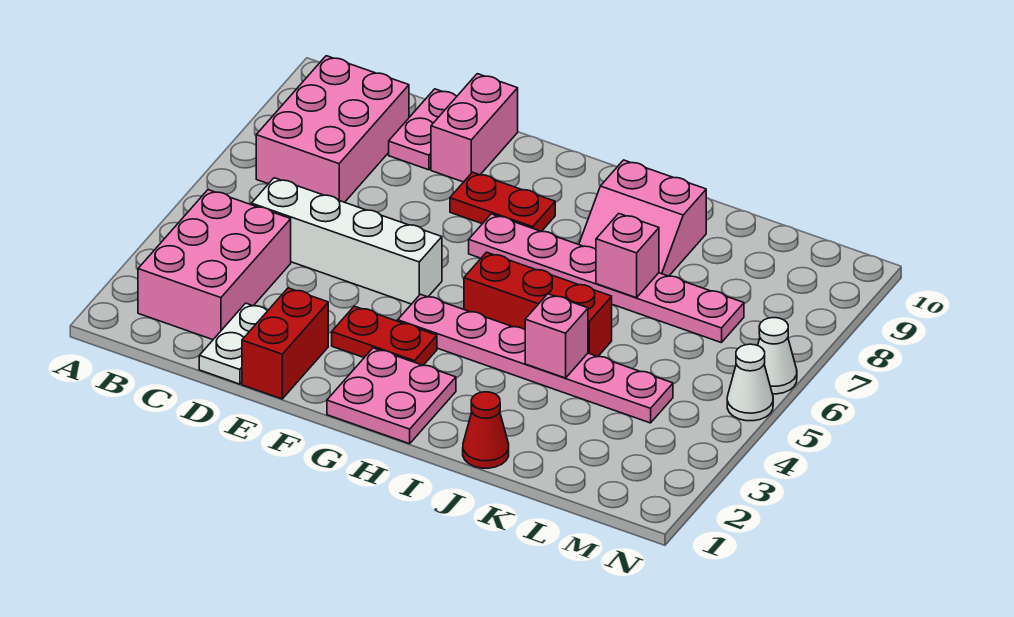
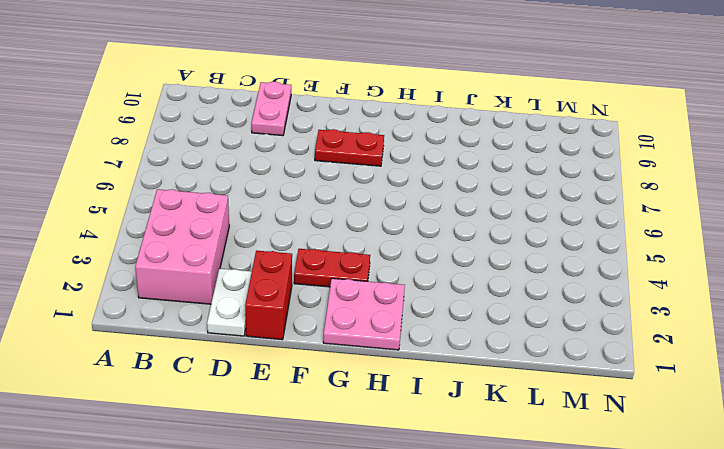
none -> pink 2x3 brick [256,56,409,202]
none -> white 1x4 brick [251,178,442,304]
none -> pink 1x2 brick [431,74,518,182]

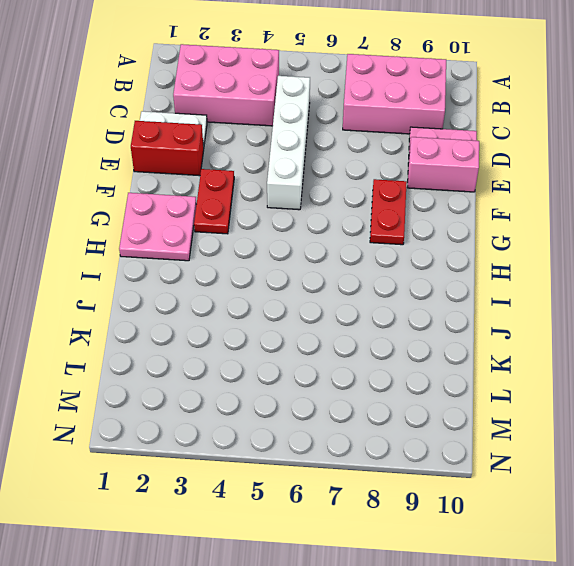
none -> pink 1x6 plate [398,294,673,423]
none -> pink 1x6 plate [469,214,744,343]
none -> red 1x3 brick [464,252,612,357]

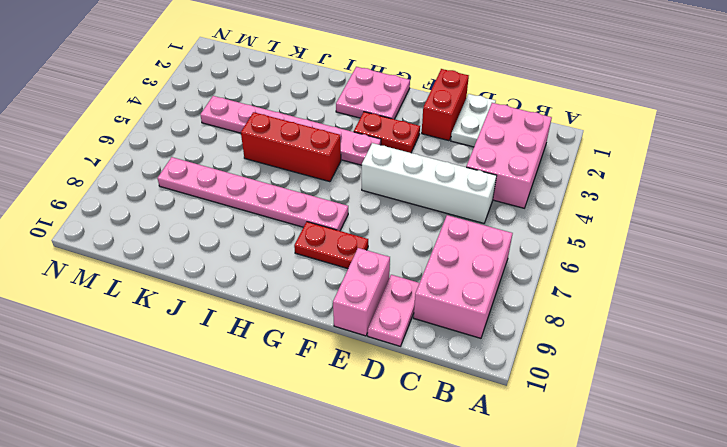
none -> pink 2x2 slope [579,160,706,276]
none -> red 1x1 cone [463,392,509,468]
none -> white 1x1 cone [727,344,773,421]

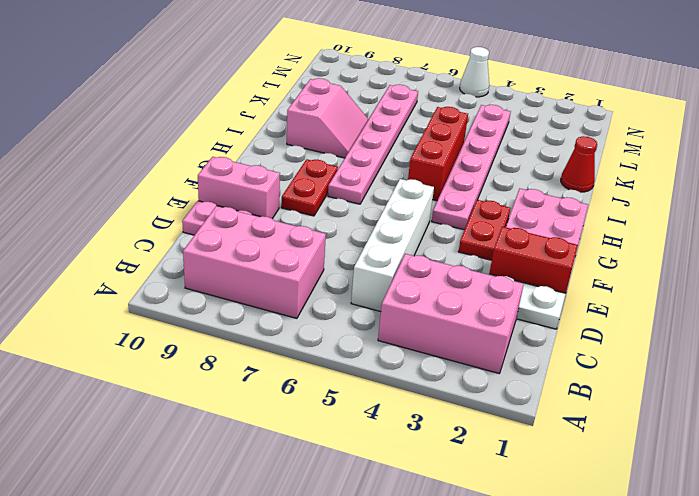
none -> white 1x1 cone [758,318,797,394]
none -> pink 1x1 brick [525,294,588,378]
none -> pink 1x1 brick [596,214,659,298]

